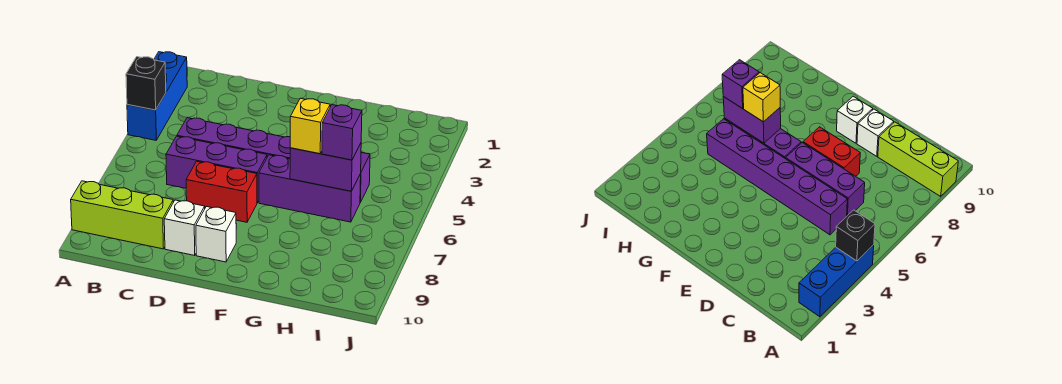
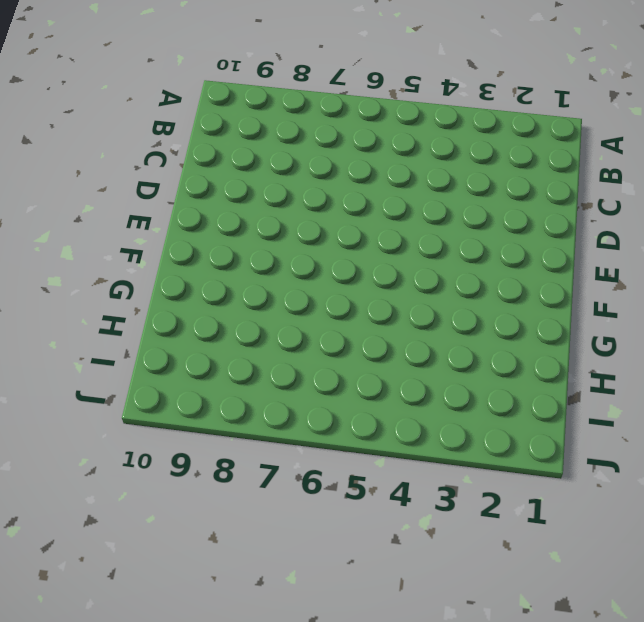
none -> blue 1x3 brick [127,52,187,140]
none -> lime 1x3 brick [71,181,173,249]
none -> purple 1x6 brick [177,118,370,202]

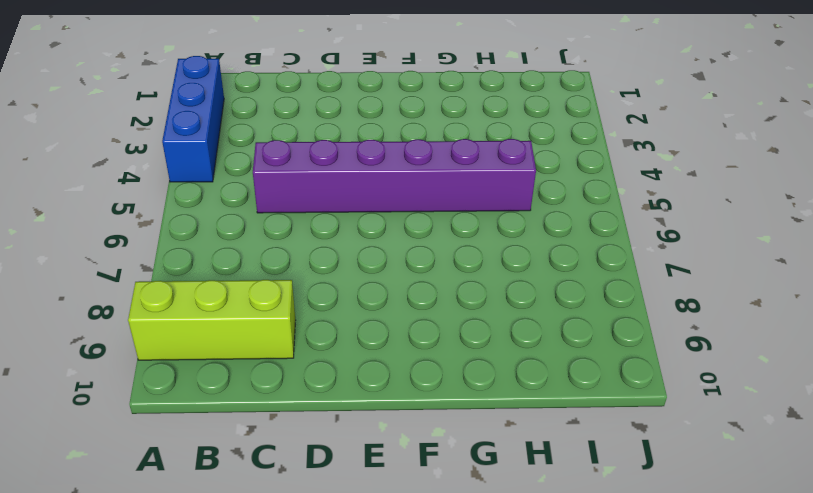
none -> purple 1x3 brick [166,136,267,203]
none -> red 1x2 brick [186,161,257,222]
none -> white 1x1 brick [164,200,205,255]

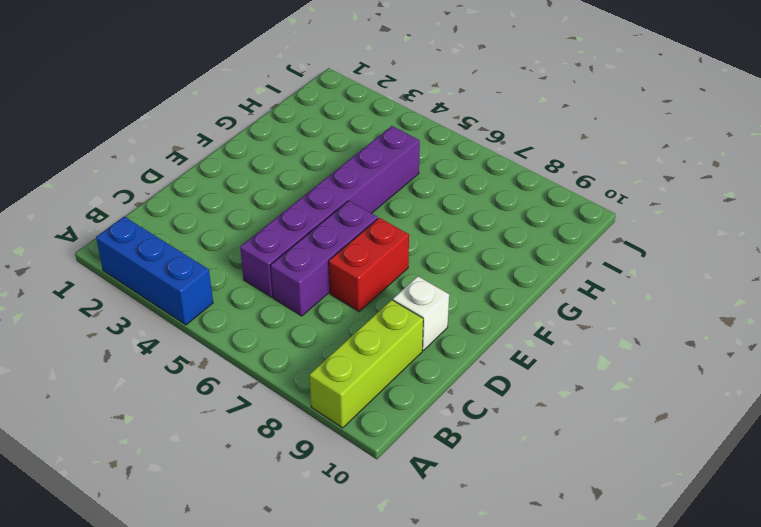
none -> white 1x1 brick [196,206,236,262]
none -> purple 1x3 brick [259,155,361,222]
none -> black 1x1 brick [126,57,166,110]

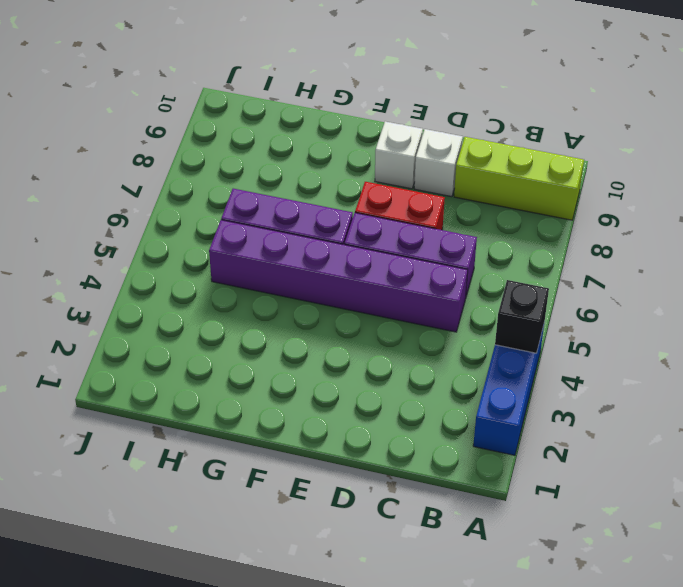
none -> purple 1x2 brick [290,143,361,191]
none -> yellow 1x1 brick [290,98,330,154]
none -> purple 1x1 brick [322,105,362,160]

